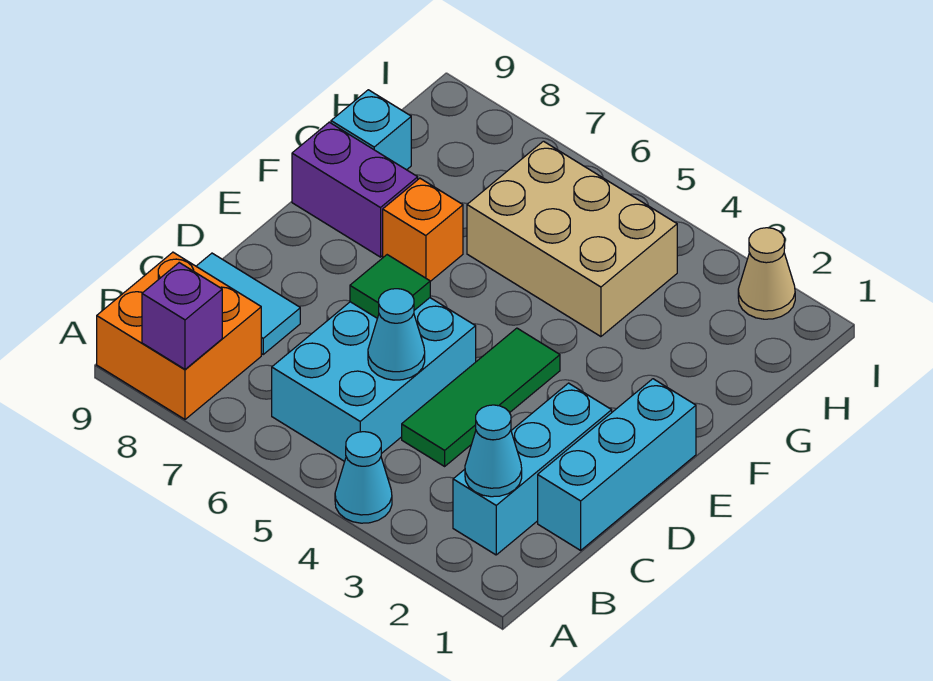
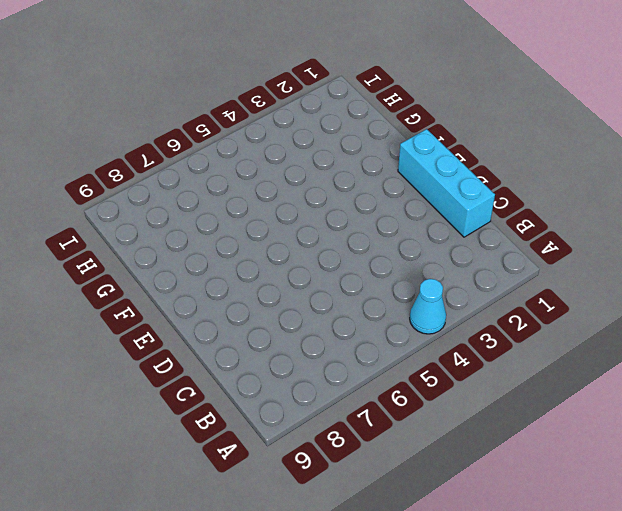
none -> orange 2x2 brick [97,252,261,419]
none -> cyan 1x3 brick [453,383,612,555]
none -> cyan 2x3 brick [272,298,476,462]

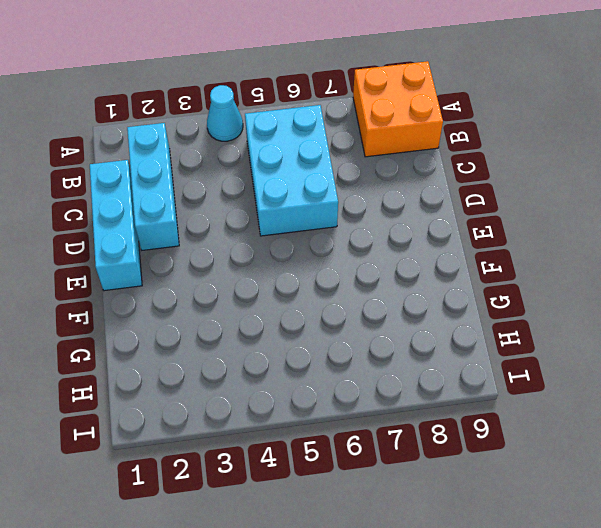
none -> green 1x3 tile [402,328,560,466]
none -> cyan 1x2 tile [196,253,300,354]
none -> orange 1x1 brick [383,178,463,281]

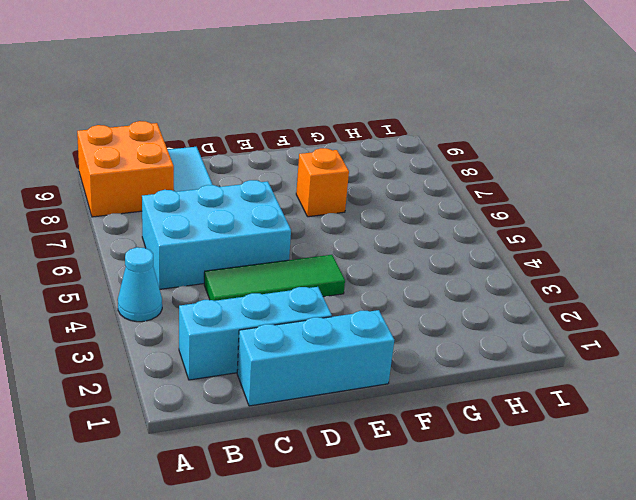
none -> purple 1x2 brick [292,122,418,257]
none -> tan 2x3 brick [467,141,677,337]
none -> cyan 1x1 brick [331,90,411,170]

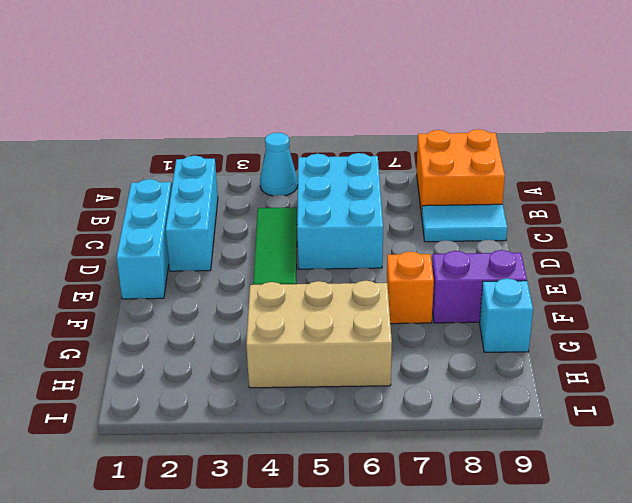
none -> tan 1x1 cone [738,228,795,319]
none -> purple 1x1 brick [142,263,222,369]
none -> cyan 1x1 cone [465,405,522,497]

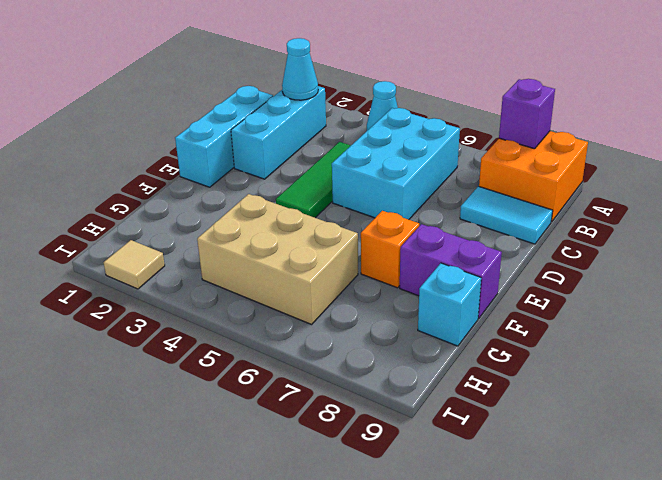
tan 1x1 tile [104,240,165,289] -> tan 1x1 cone [738,228,795,319]
none -> cyan 1x1 cone [368,289,425,380]
none -> green 1x1 tile [350,255,430,318]

